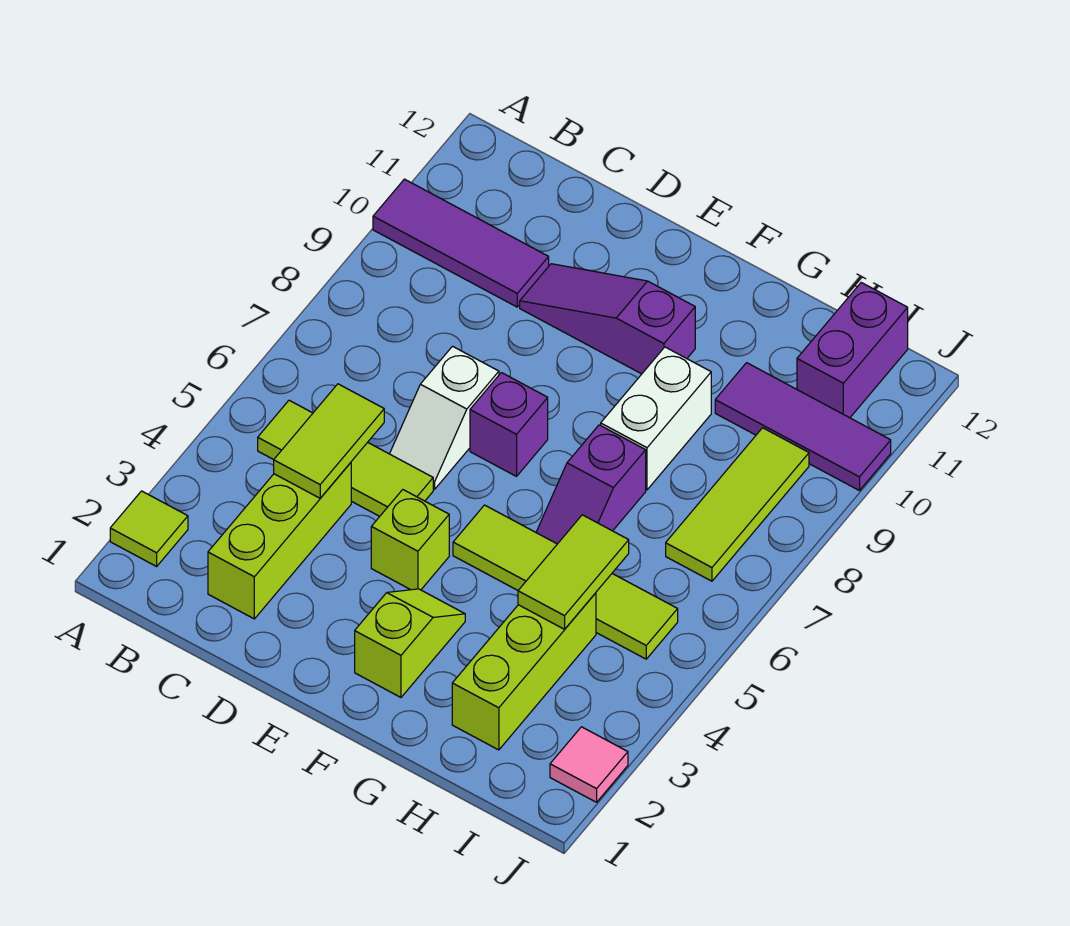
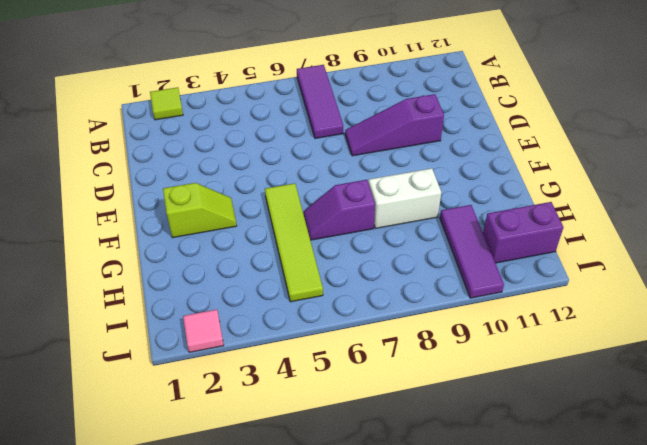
purple 1x3 tile [297,65,343,138] -> purple 1x3 tile moved to [373,179,549,307]
purple 1x3 slope [345,94,444,156] -> purple 1x3 slope turned to [520,264,695,374]
none -> lime 1x3 tile [258,400,433,516]
none -> lime 1x3 brick [208,463,351,619]
none -> white 1x2 slope [390,346,499,489]

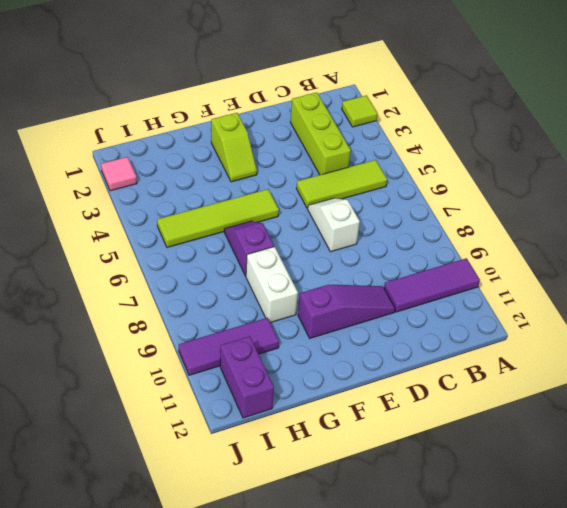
none -> lime 1x1 brick [371,490,449,590]
none -> purple 1x1 brick [470,373,548,476]
none -> lime 1x3 brick [452,593,596,750]

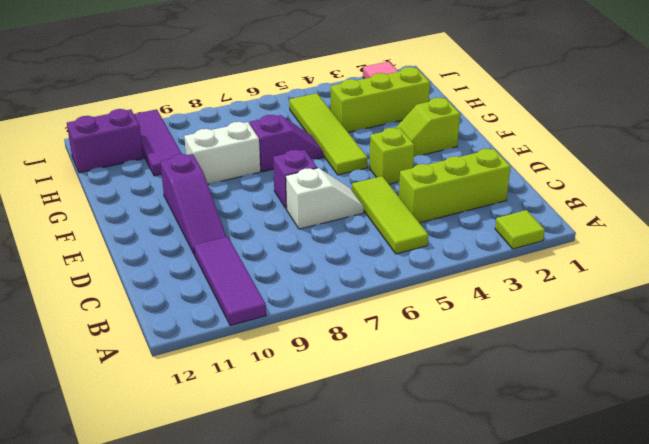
none -> lime 1x3 tile [666,428,809,581]
none -> lime 1x2 tile [274,384,384,498]
none -> lime 1x2 tile [518,515,629,629]

